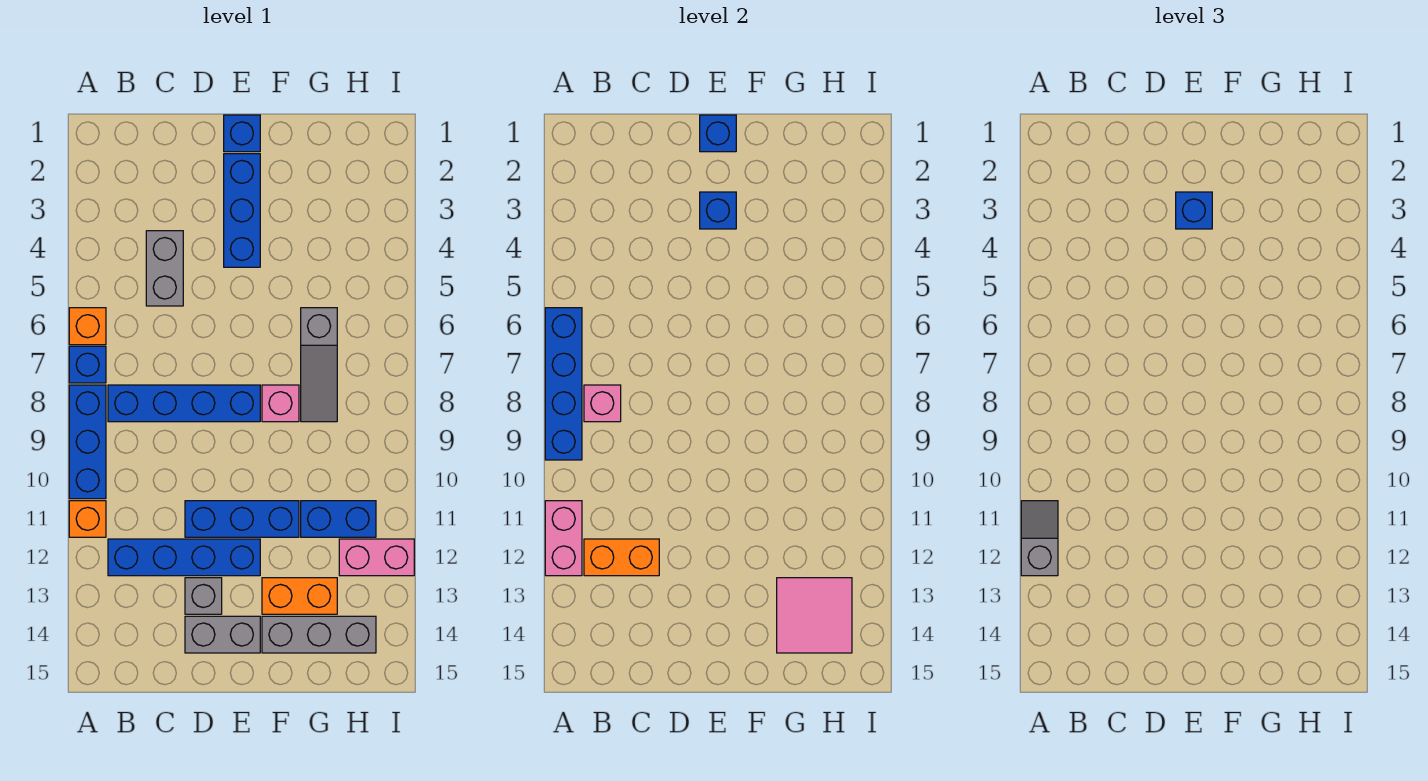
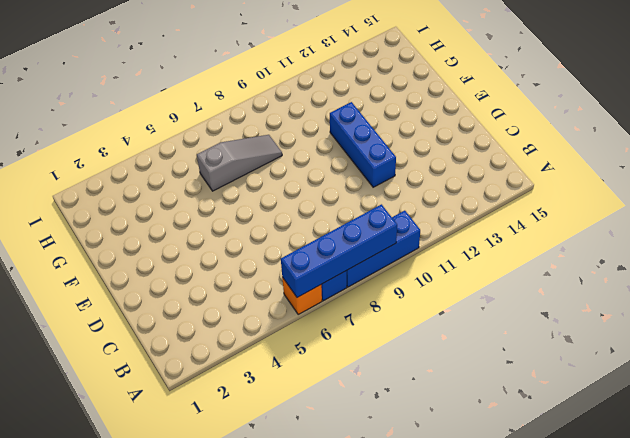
none -> orange 1x1 brick [69,501,106,537]
none -> blue 1x4 brick [108,385,260,422]
none -> blue 1x4 brick [108,539,260,576]

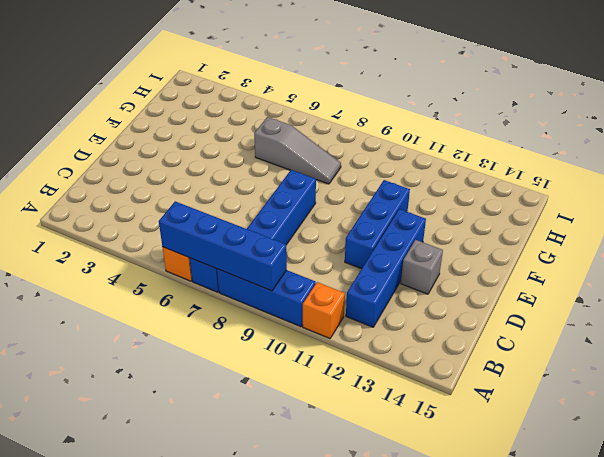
none -> grey 1x2 brick [146,231,183,306]
none -> grey 1x2 brick [185,616,260,653]
none -> blue 1x1 brick [224,115,260,152]

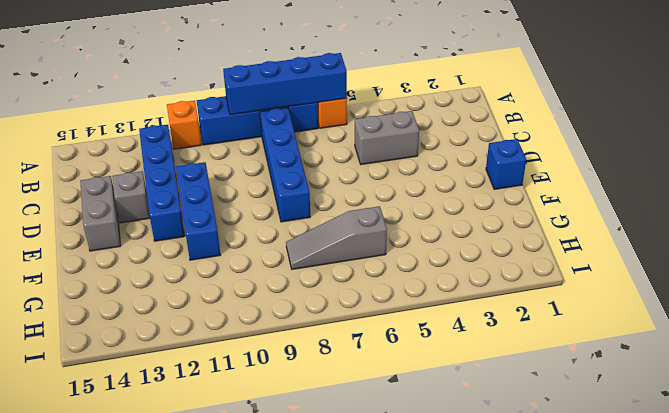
none -> blue 1x3 brick [224,154,260,267]
none -> pink 1x1 brick [262,385,299,422]
none -> orange 1x2 brick [262,578,337,614]

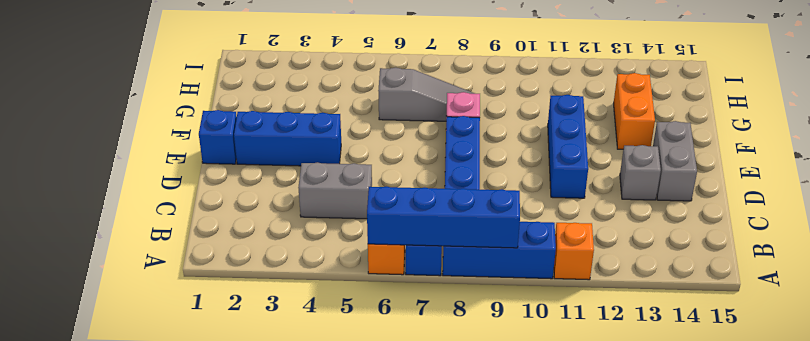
none -> blue 1x4 brick [108,539,260,576]
none -> grey 1x3 brick [262,616,376,653]
none -> blue 1x2 brick [301,501,376,537]

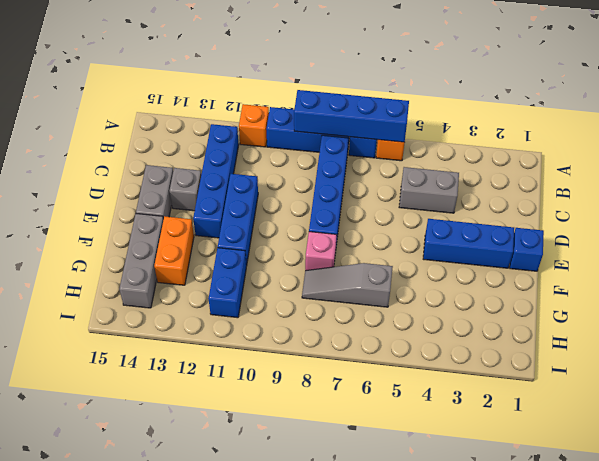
none -> pink 1x2 brick [339,539,414,576]
none -> pink 1x2 brick [545,501,582,576]
none -> pink 1x1 brick [584,385,621,422]

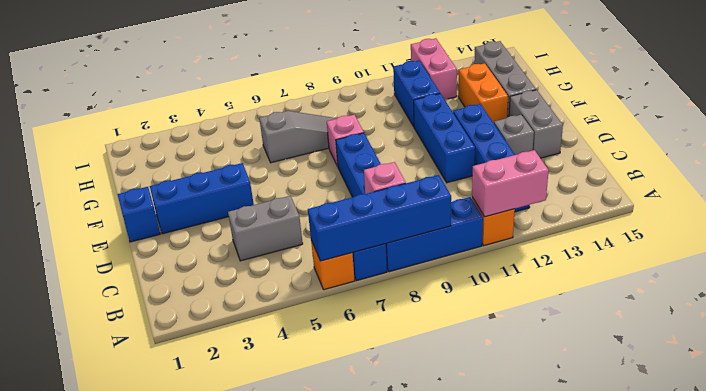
none -> orange 1x2 brick [584,539,659,576]
none -> blue 1x1 brick [700,115,736,152]
none -> blue 1x1 brick [700,192,736,229]

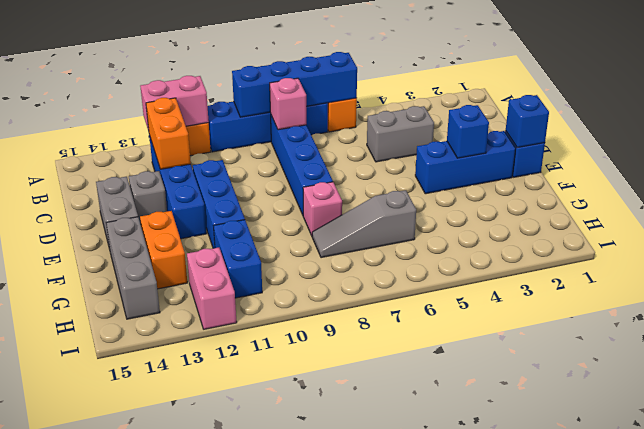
none -> pink 2x2 tile [777,578,852,653]
none -> grey 1x2 slope [1021,501,1058,576]
none -> blue 1x1 brick [1176,192,1212,229]

